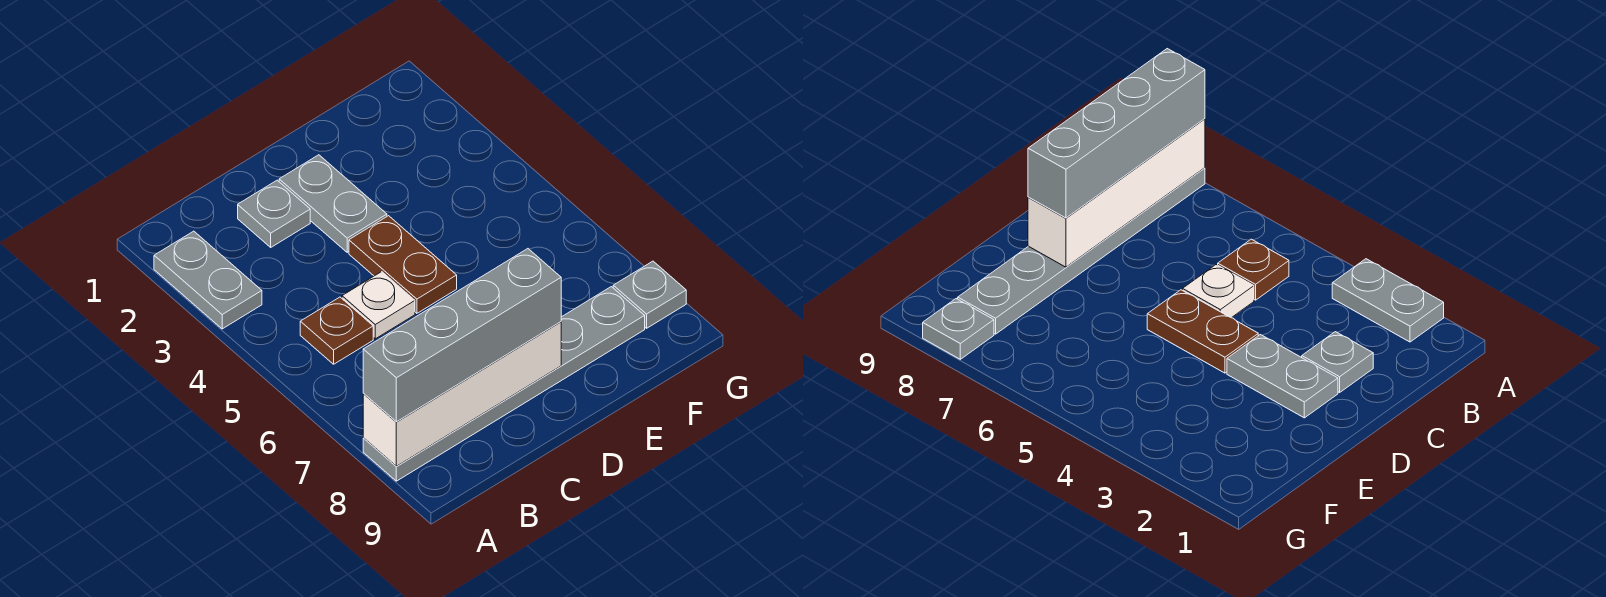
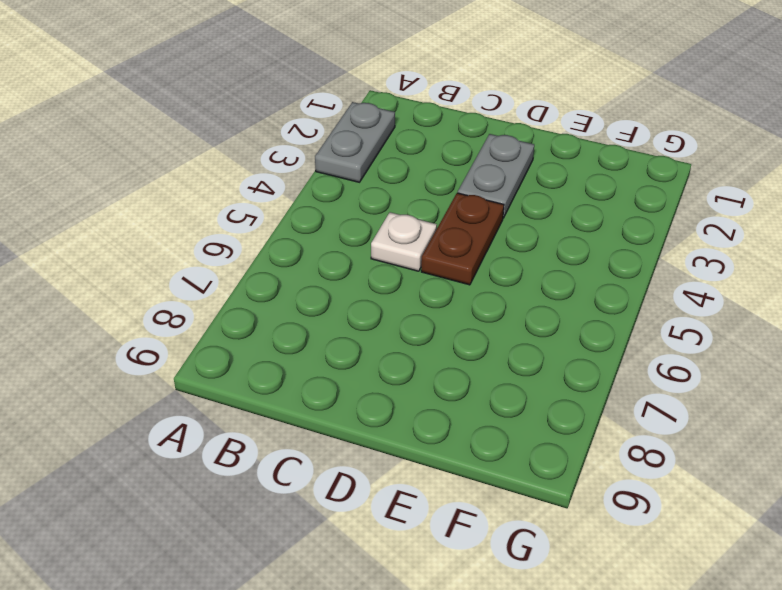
none -> grey 1x6 plate [363,287,645,481]
none -> brown 1x1 plate [300,297,373,364]

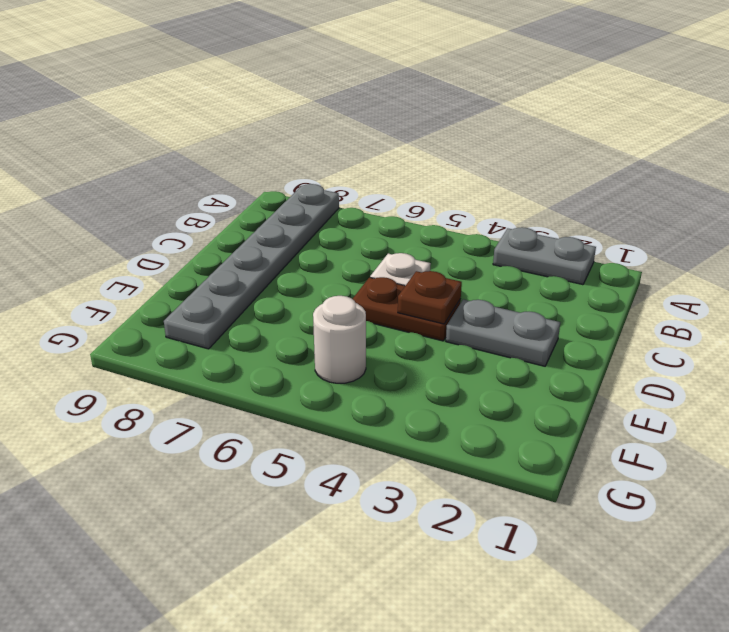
brown 1x1 plate [398,271,462,324] -> brown 1x1 plate moved to [300,297,373,364]
white 1x1 round brick [313,296,366,383] -> none
none -> grey 1x1 plate [238,180,310,247]
none -> grey 1x1 plate [613,261,686,328]

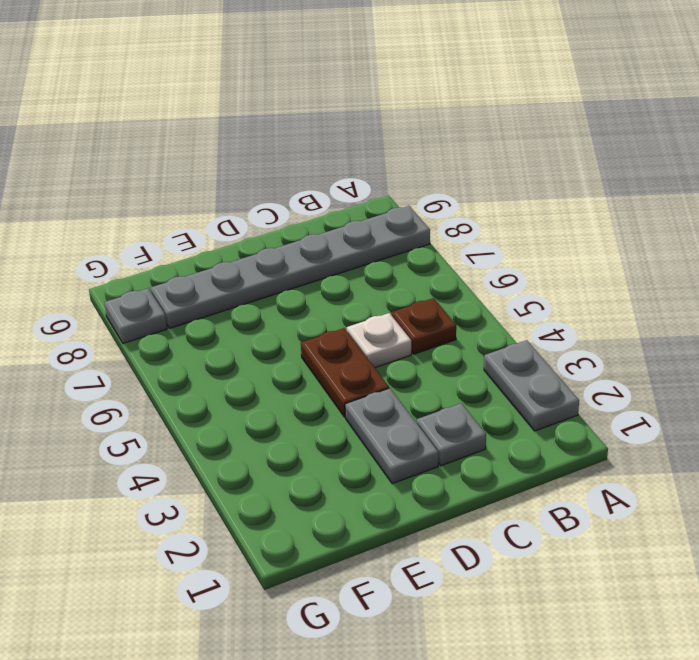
none -> white 1x4 brick [363,322,561,466]
none -> grey 1x4 brick [363,249,561,422]

